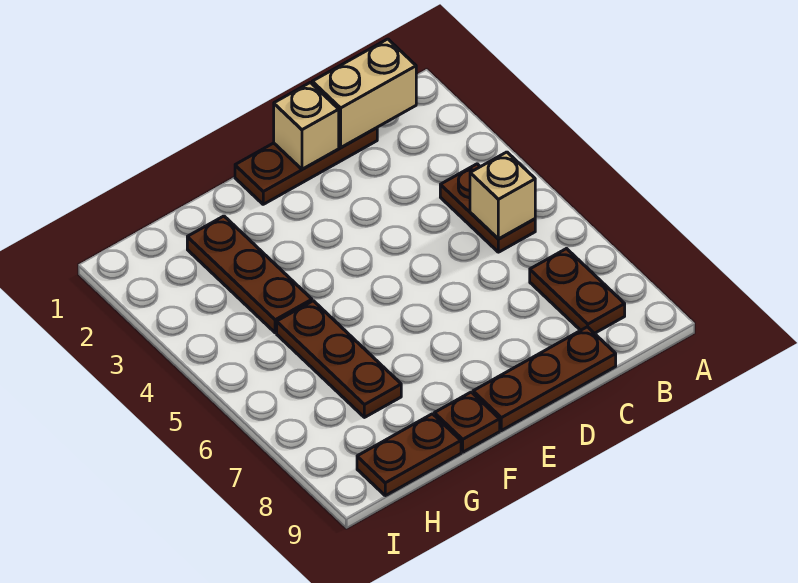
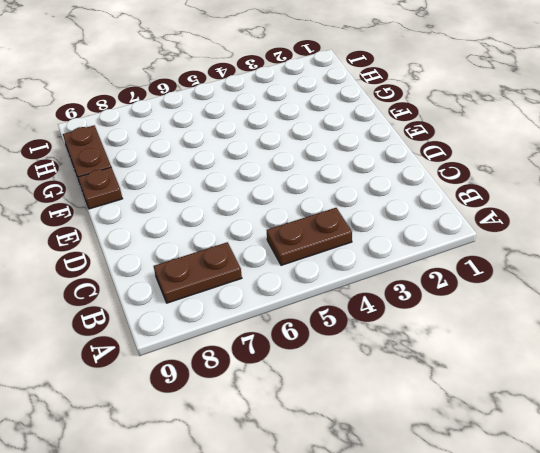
none -> brown 1x3 plate [235,128,377,204]
none -> brown 1x3 plate [473,327,616,431]

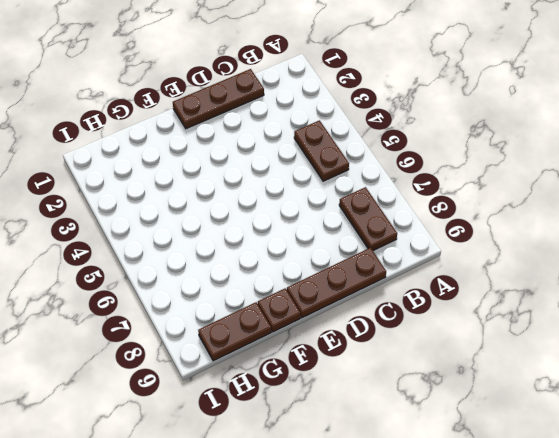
none -> brown 1x3 plate [187,216,312,333]
none -> brown 1x3 plate [277,301,401,417]

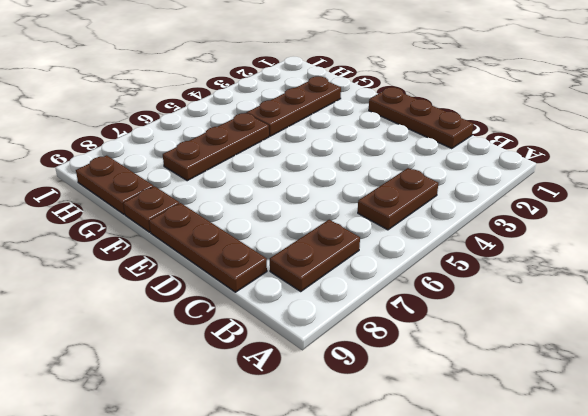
none -> tan 1x2 brick [312,39,416,147]
none -> tan 1x1 brick [470,152,535,239]

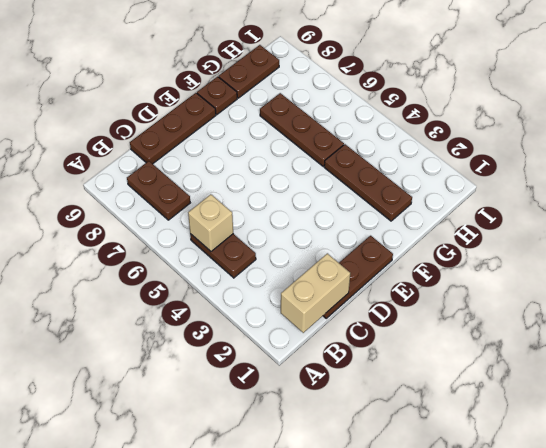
none -> tan 1x1 brick [274,82,339,169]

